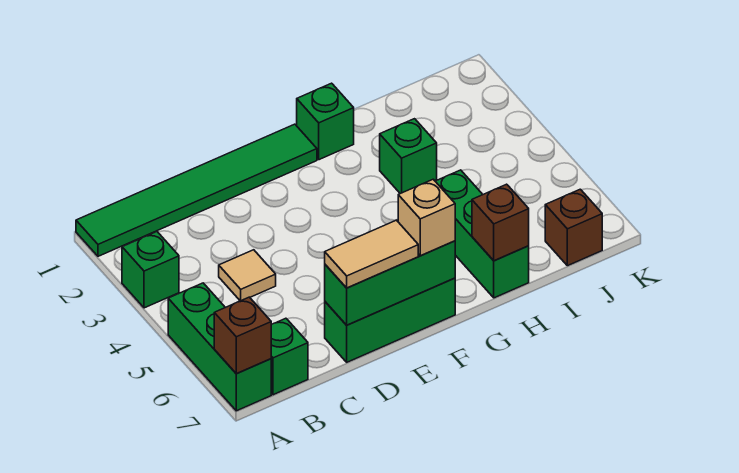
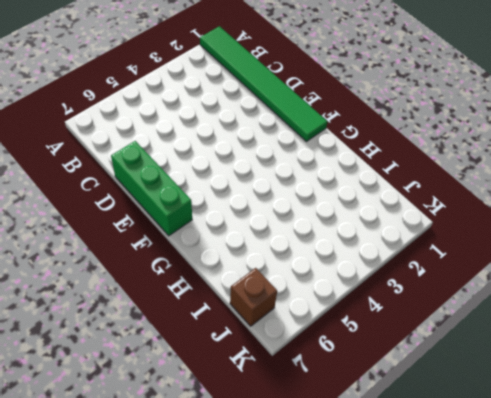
none -> green 1x1 brick [122,232,179,308]
none -> green 1x3 brick [168,283,271,411]
none -> green 1x1 brick [271,318,308,395]

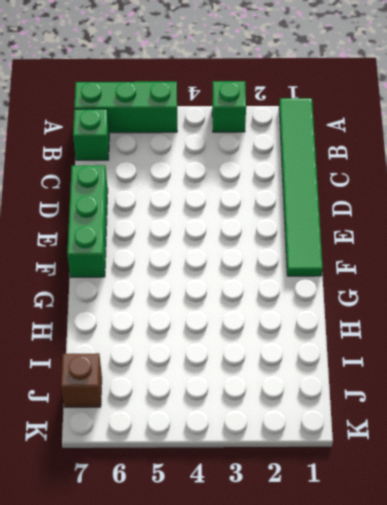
none -> tan 1x1 tile [219,250,276,301]
none -> green 1x1 brick [297,83,354,160]
none -> green 1x1 brick [380,119,437,194]

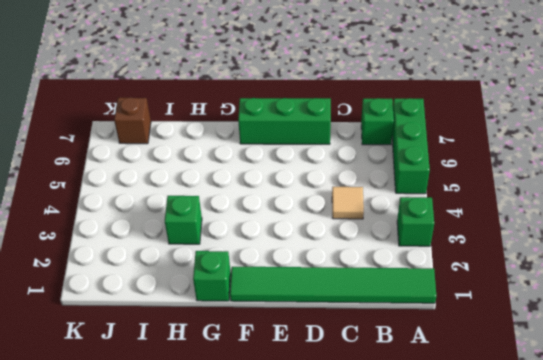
none -> green 1x3 brick [435,170,529,298]
none -> brown 1x1 brick [214,297,271,374]
none -> green 1x3 brick [325,241,455,325]

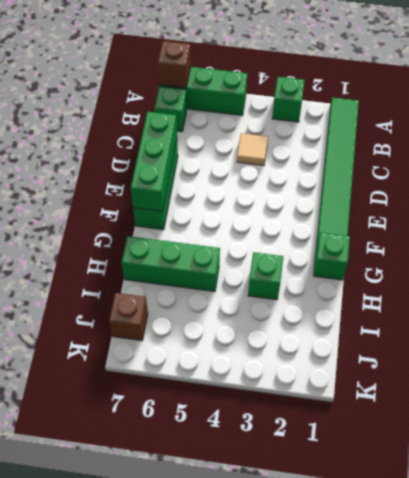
none -> brown 1x1 brick [472,184,529,261]
none -> tan 1x2 tile [325,220,418,288]
none -> tan 1x1 brick [398,179,455,256]

